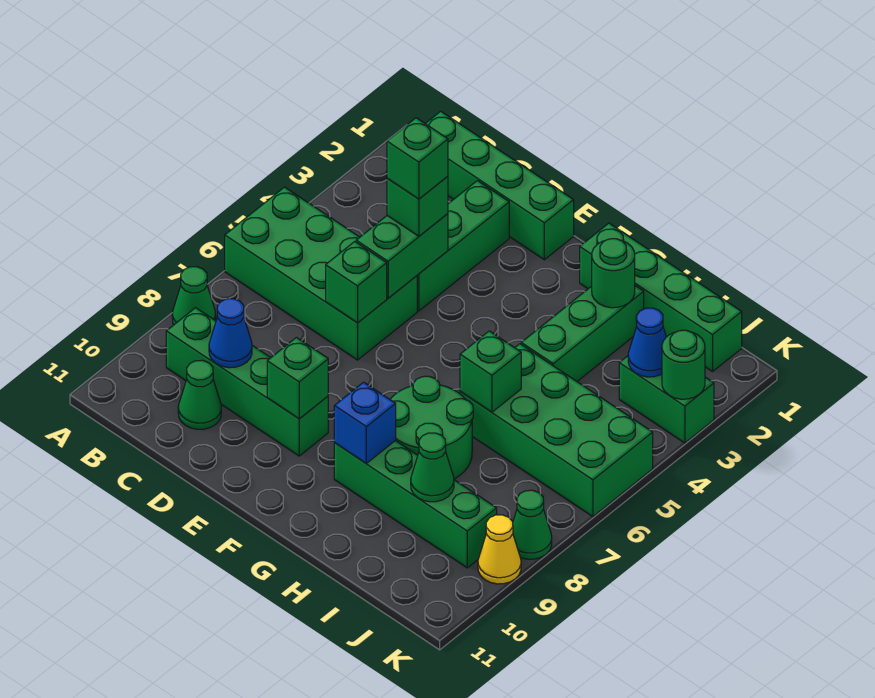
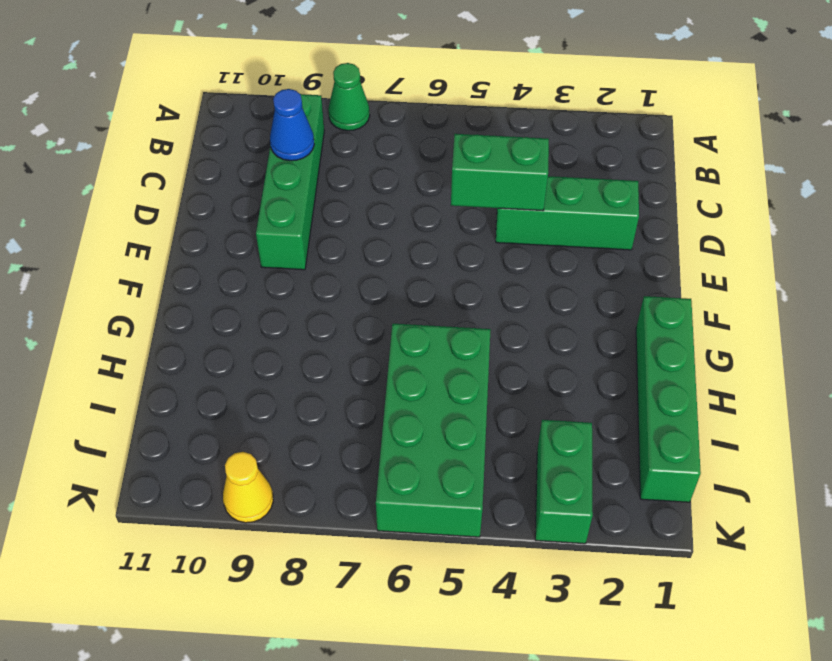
none -> green 2x4 brick [225,187,417,360]
none -> green 1x4 brick [425,111,574,260]
none -> green 1x1 cone [178,360,221,429]

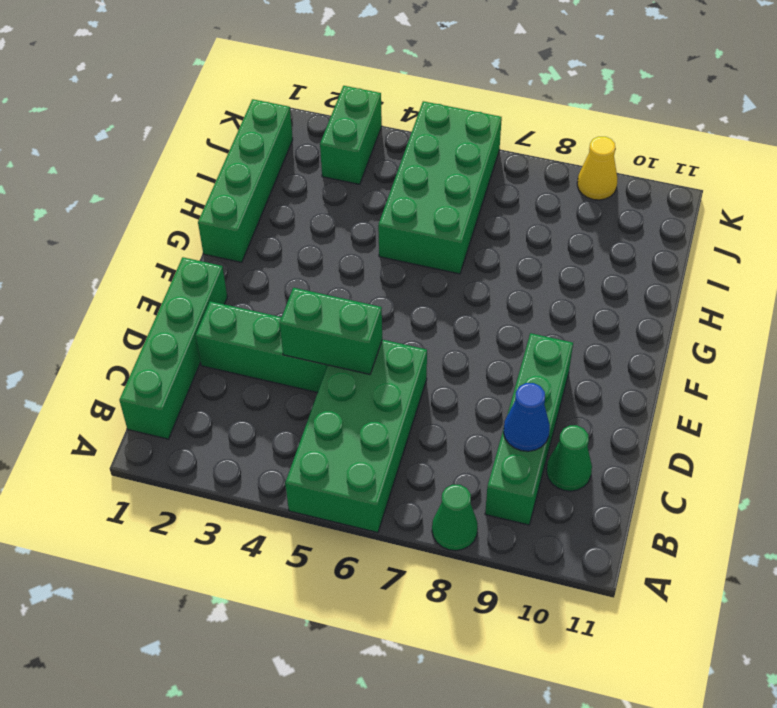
none -> green 2x2 round brick [390,376,473,479]
none -> green 1x4 brick [334,441,497,568]
none -> green 1x3 brick [521,286,644,381]

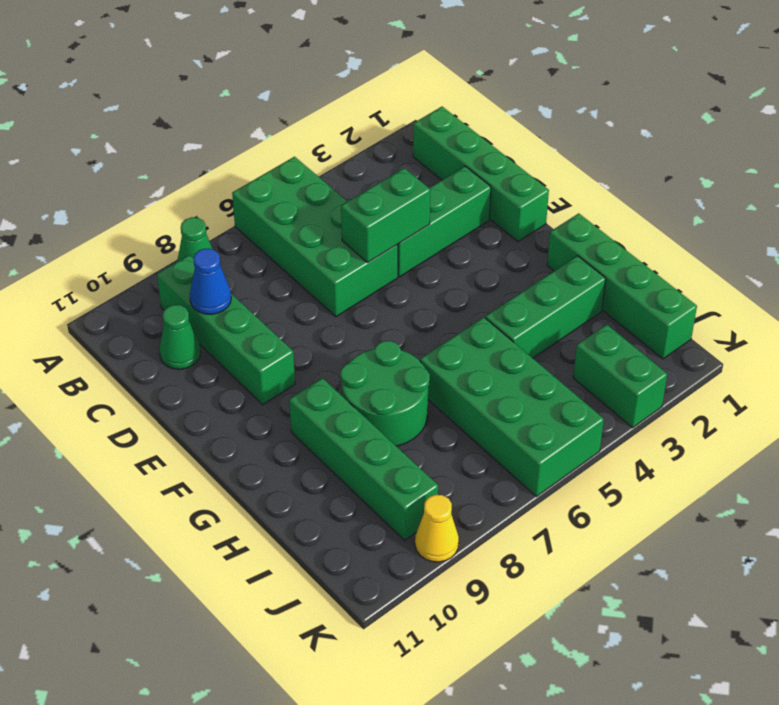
none -> green 1x1 cone [513,490,552,559]
none -> green 1x1 brick [326,242,387,323]
none -> green 1x1 brick [267,338,328,419]

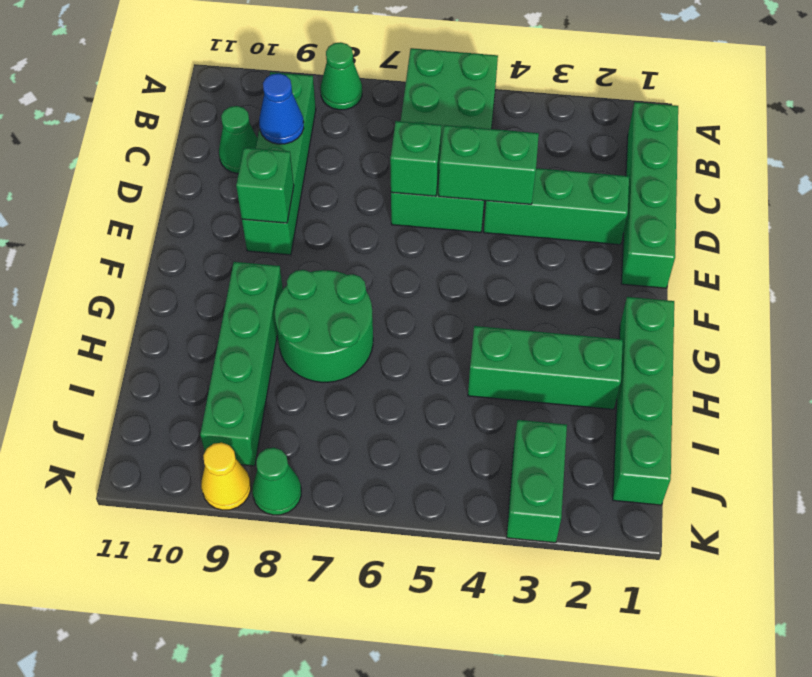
none -> green 2x4 brick [460,344,653,517]
none -> blue 1x1 brick [334,382,396,463]
none -> green 1x1 round brick [592,239,635,308]

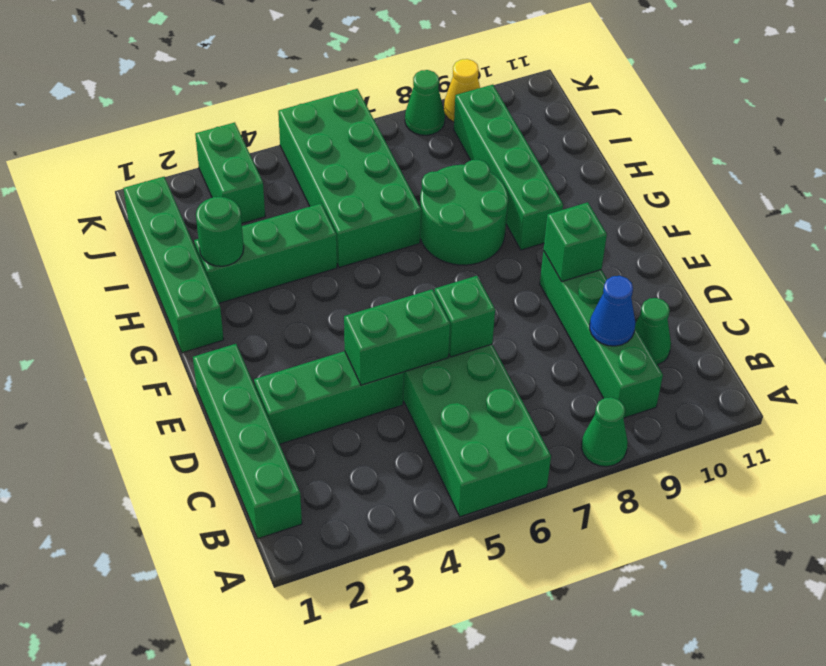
none -> blue 1x1 brick [334,382,396,463]
none -> green 1x1 brick [460,331,521,412]
none -> green 1x1 cone [411,433,454,502]

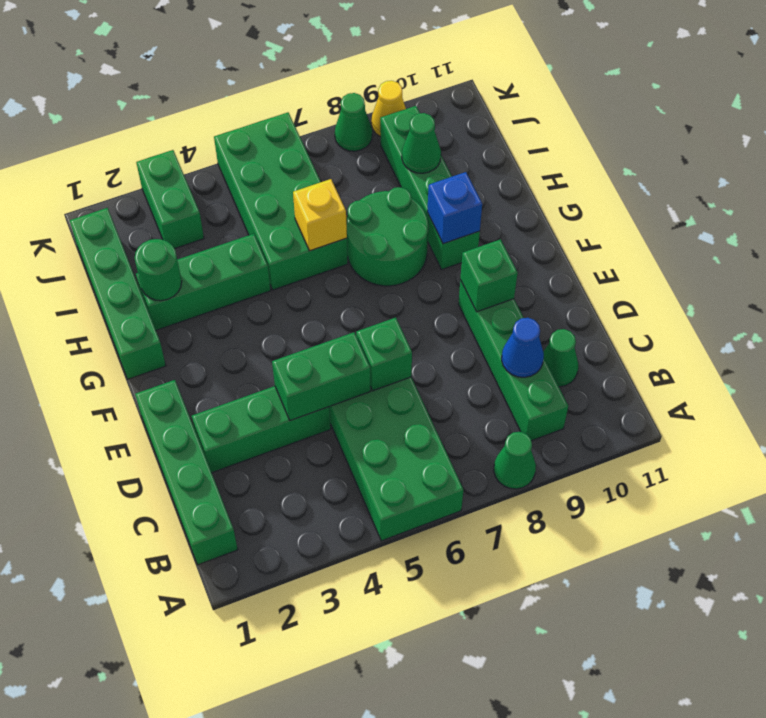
yellow 1x1 brick [293,179,347,251] -> green 1x1 brick [460,331,521,412]
none -> blue 1x1 cone [628,308,666,377]
none -> green 1x1 round brick [662,330,705,399]
none -> green 1x1 brick [387,176,448,236]

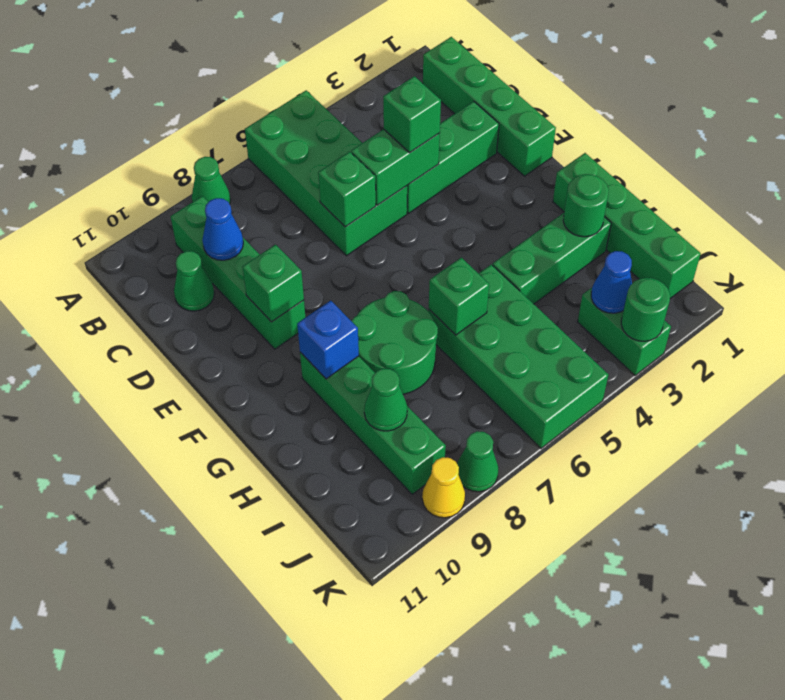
none -> green 1x1 brick [387,118,448,199]

